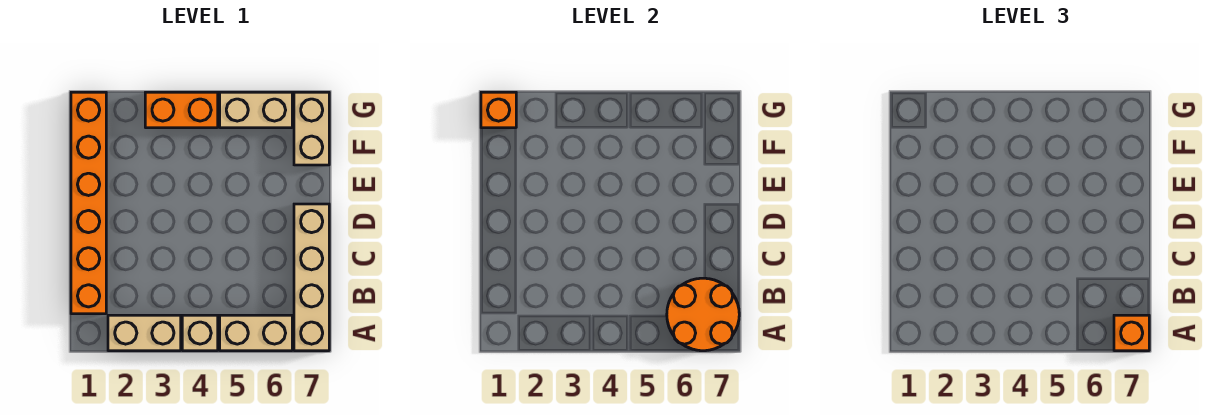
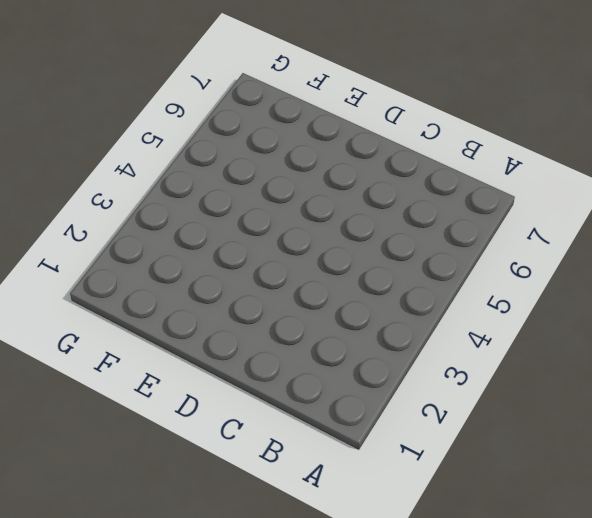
none -> tan 1x2 brick [108,315,181,351]
none -> tan 1x1 brick [182,315,218,351]

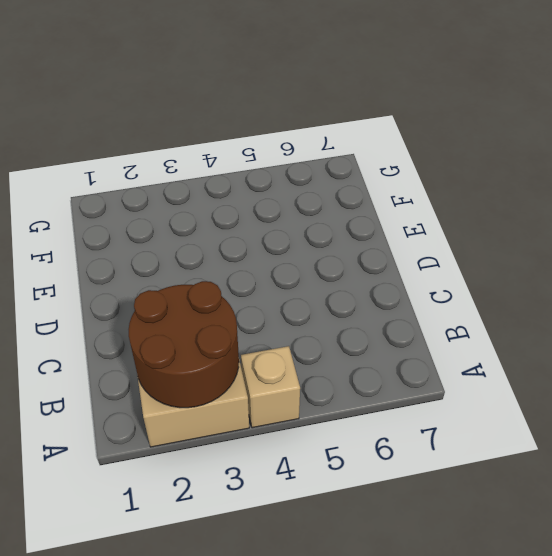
brown 2x2 round brick [129,281,239,408] -> none
none -> tan 1x2 brick [220,315,292,351]
none -> tan 1x4 brick [294,204,329,351]

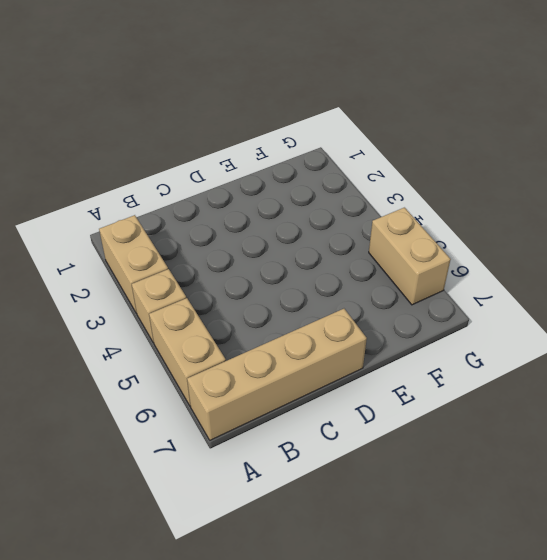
none -> orange 1x6 brick [71,92,106,314]
none -> tan 1x2 brick [294,92,329,165]

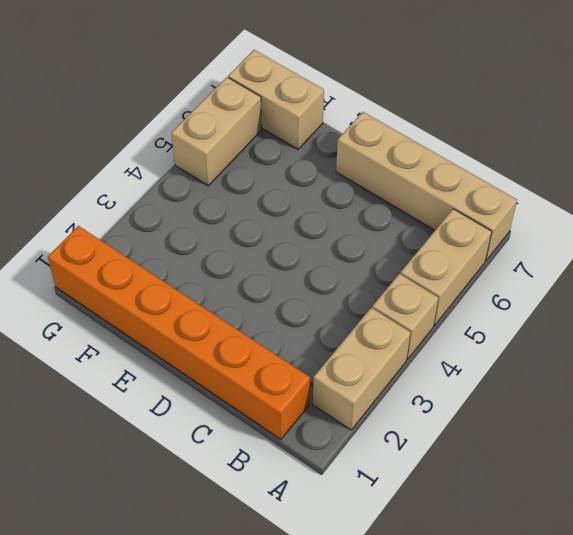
none -> orange 1x2 brick [145,92,218,128]
none -> orange 2x2 round brick [667,278,739,351]

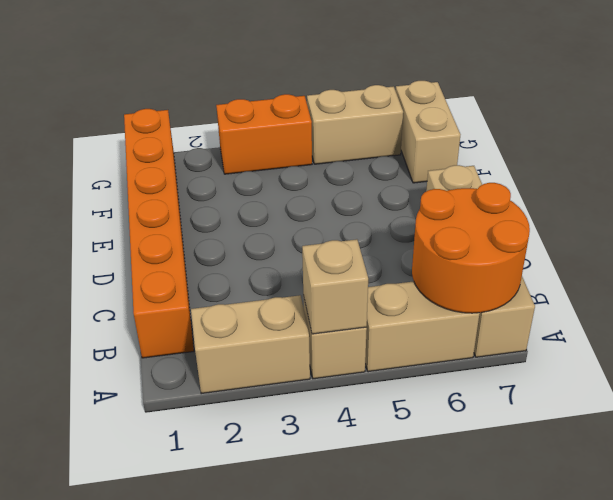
tan 1x1 brick [302,239,368,334] -> none
none -> orange 1x1 brick [481,92,516,128]
none -> orange 1x1 brick [1114,315,1149,351]

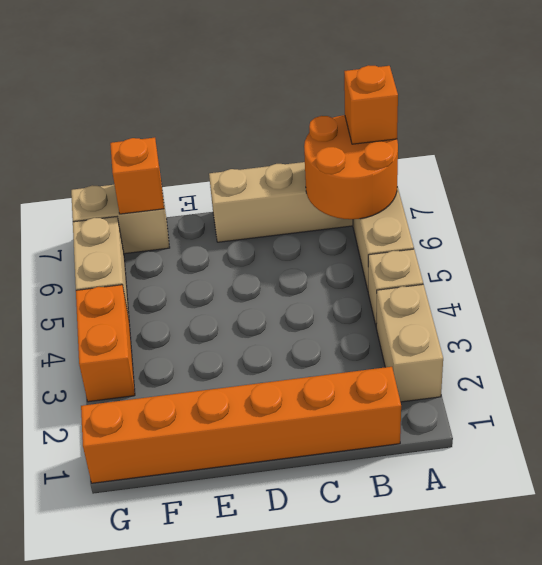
orange 1x1 brick [110,138,164,214] -> orange 1x1 brick moved to [481,92,516,128]

